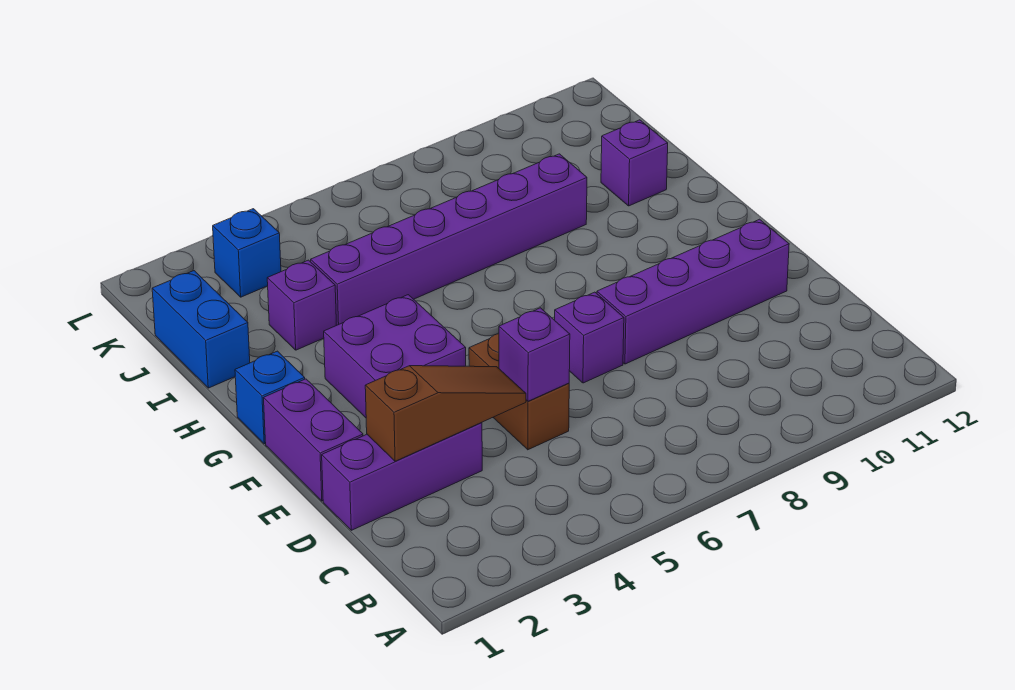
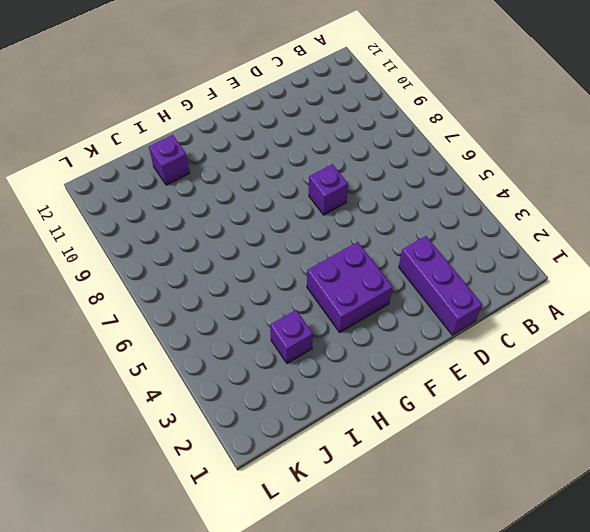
none -> brown 1x2 brick [469,334,569,450]
none -> purple 1x2 brick [264,379,363,501]
none -> purple 1x4 brick [597,219,789,364]

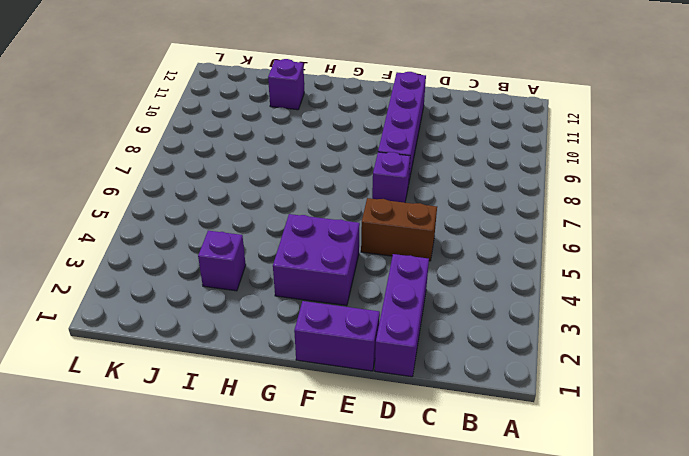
none -> blue 1x1 brick [235,351,305,444]
none -> blue 1x2 brick [152,271,250,388]
none -> purple 1x6 brick [311,154,587,325]

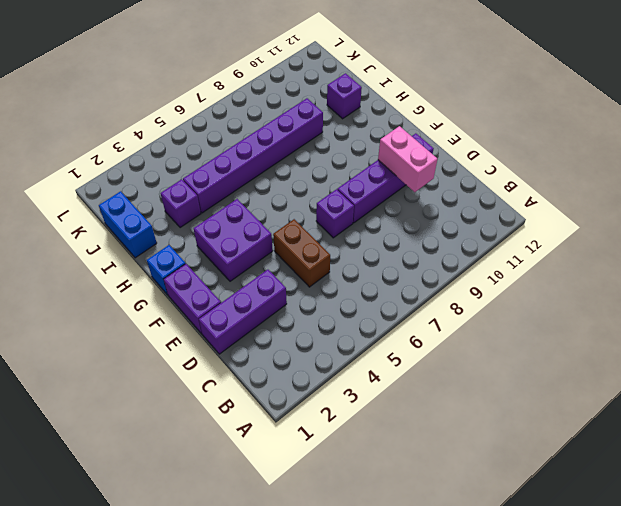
pink 1x2 brick [378,126,437,192] -> none
none -> blue 1x1 brick [213,209,281,297]
none -> brown 1x3 slope [365,366,526,461]
none -> purple 1x1 brick [499,308,570,401]

